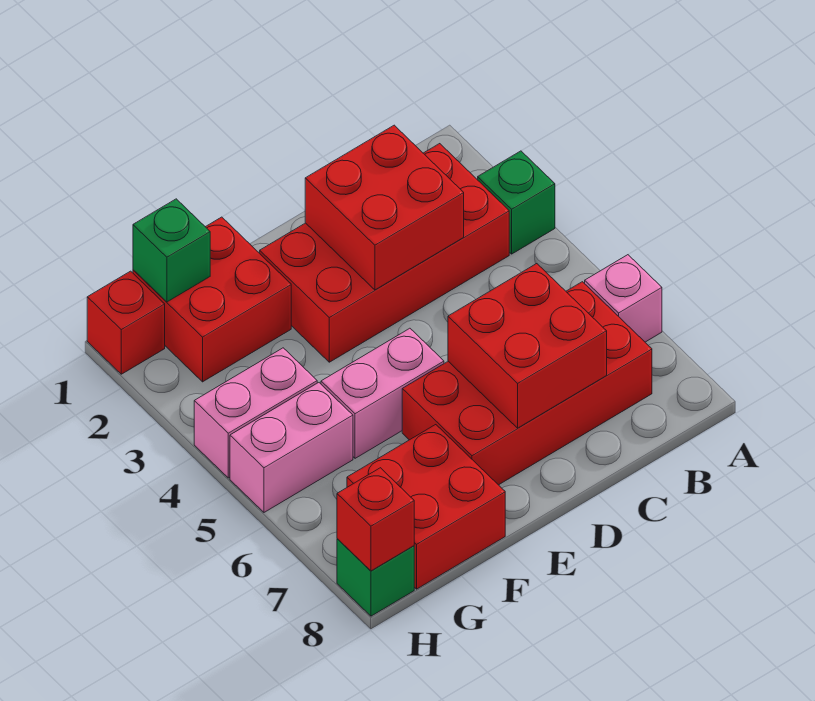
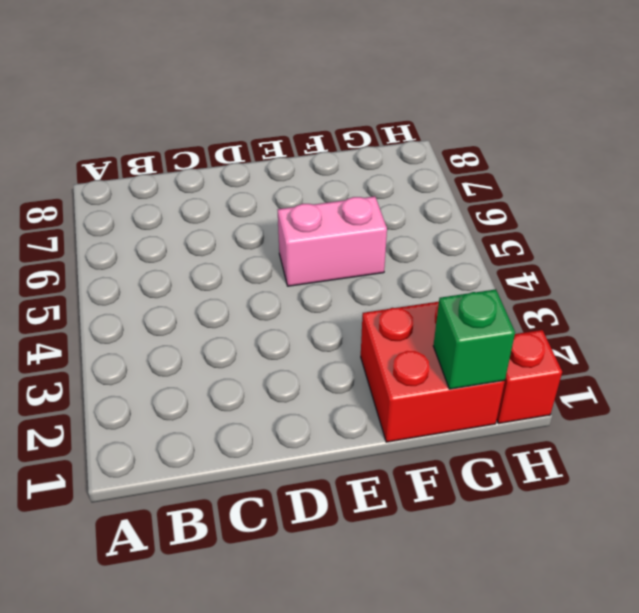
none -> green 1x1 brick [478,151,555,254]
none -> pink 1x1 brick [585,255,662,342]
none -> red 2x4 brick [260,144,509,362]

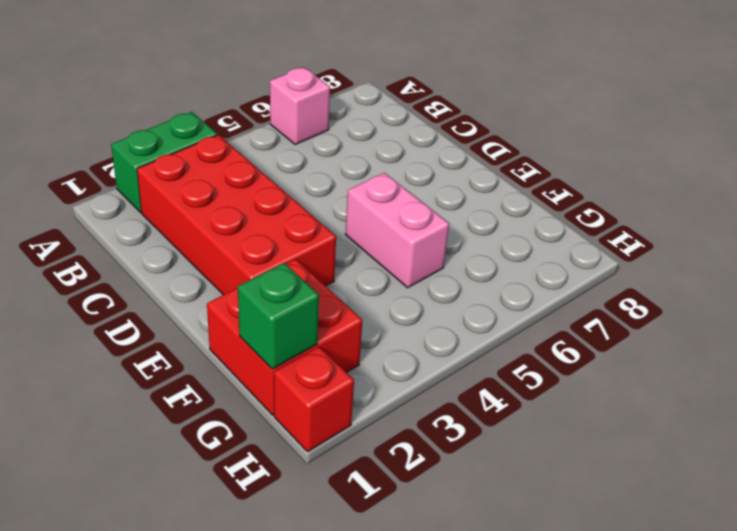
green 1x2 brick [111,112,217,212] -> green 1x1 brick [478,151,555,254]
none -> red 2x4 brick [402,282,652,485]
none -> red 2x2 brick [347,425,505,589]
none -> pink 1x2 brick [194,348,317,478]

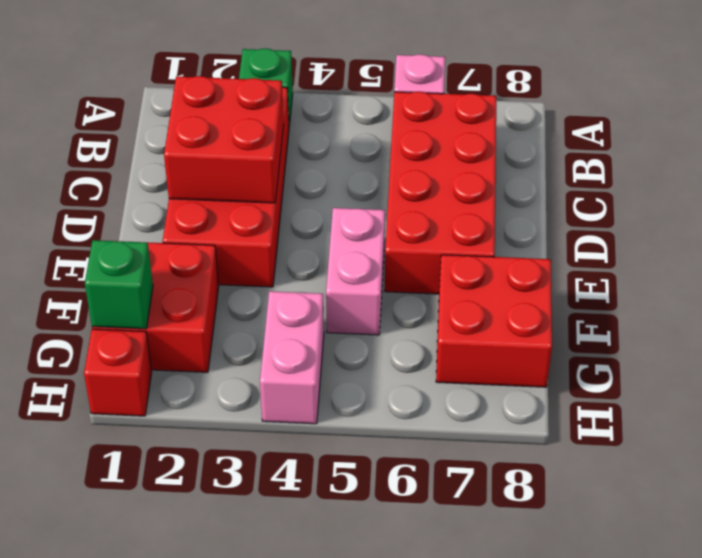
none -> pink 1x2 brick [230,383,353,512]
none -> green 1x1 brick [337,539,414,616]
none -> red 2x2 brick [448,264,607,428]

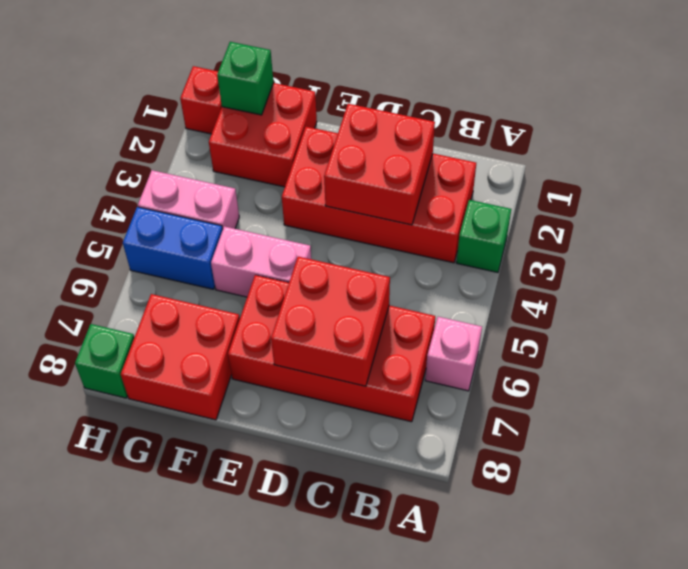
blue 1x2 brick [123,207,223,289] -> pink 1x2 brick [230,383,353,512]
none -> red 1x1 brick [337,468,414,571]

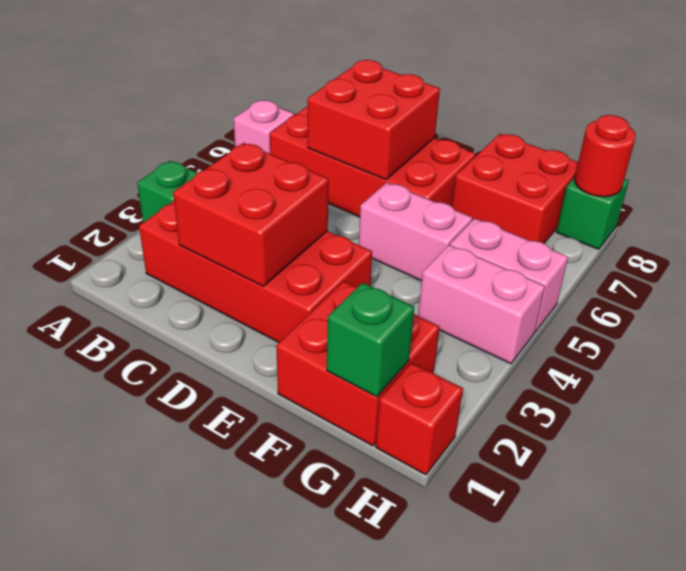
red 1x1 round brick [575,115,636,197] -> red 1x1 brick [337,468,414,571]

